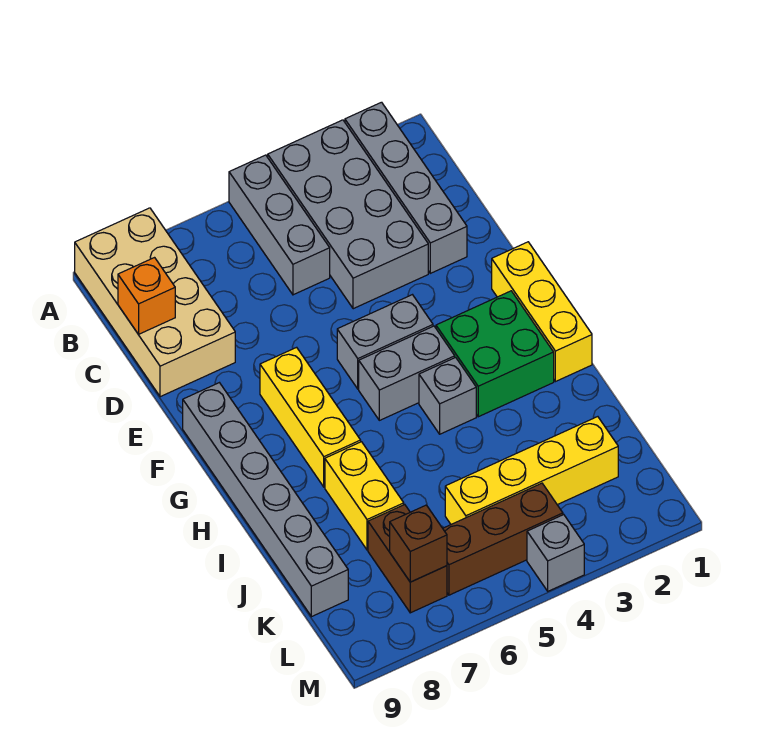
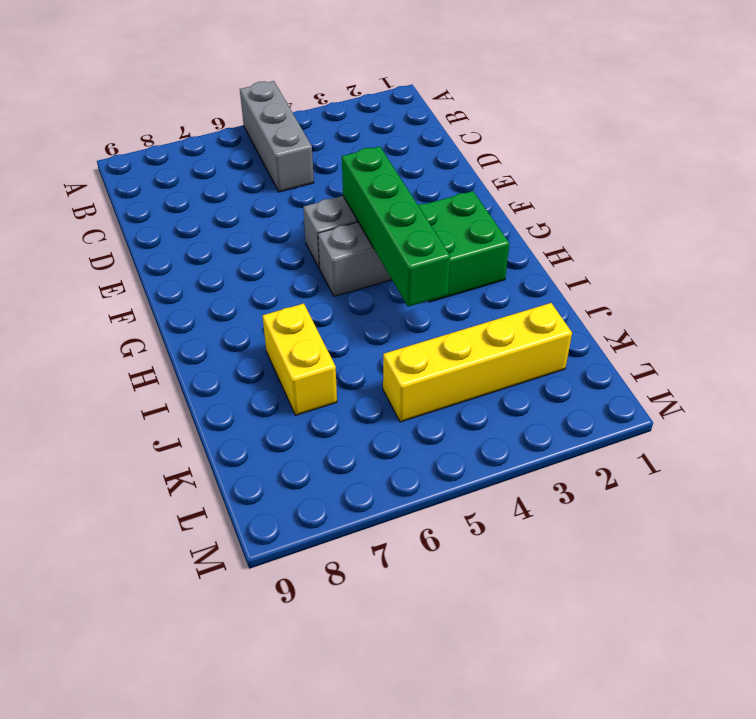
green 1x4 brick [342,146,450,307] -> none
none -> grey 1x4 brick [345,102,467,273]
none -> grey 2x4 brick [268,120,428,309]
none -> tan 2x4 brick [75,208,235,397]

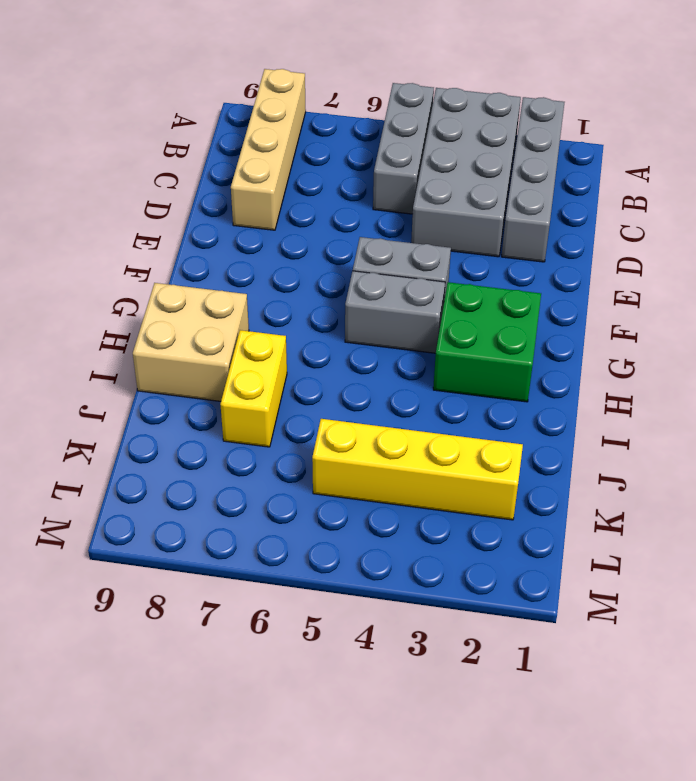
tan 1x4 brick [231,69,306,230] -> tan 2x4 brick [75,208,235,397]
tan 2x2 brick [133,283,249,401] -> grey 1x6 brick [183,383,348,617]
none -> yellow 1x3 brick [492,242,592,382]
none -> yellow 1x3 brick [260,347,361,487]
none -> grey 1x1 brick [419,357,476,434]

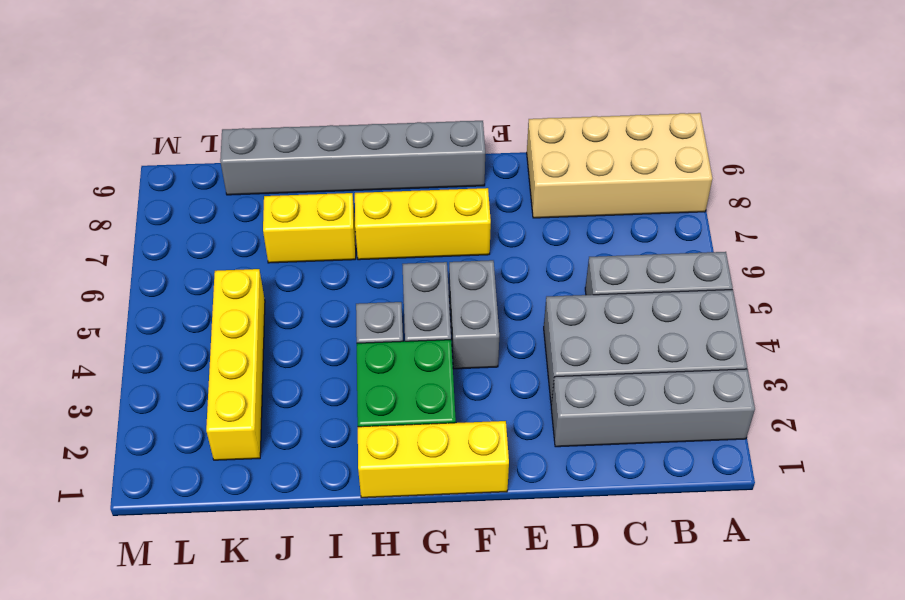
none -> brown 1x2 brick [368,505,447,613]
none -> brown 1x3 brick [443,483,563,595]
none -> grey 1x1 brick [527,515,584,591]

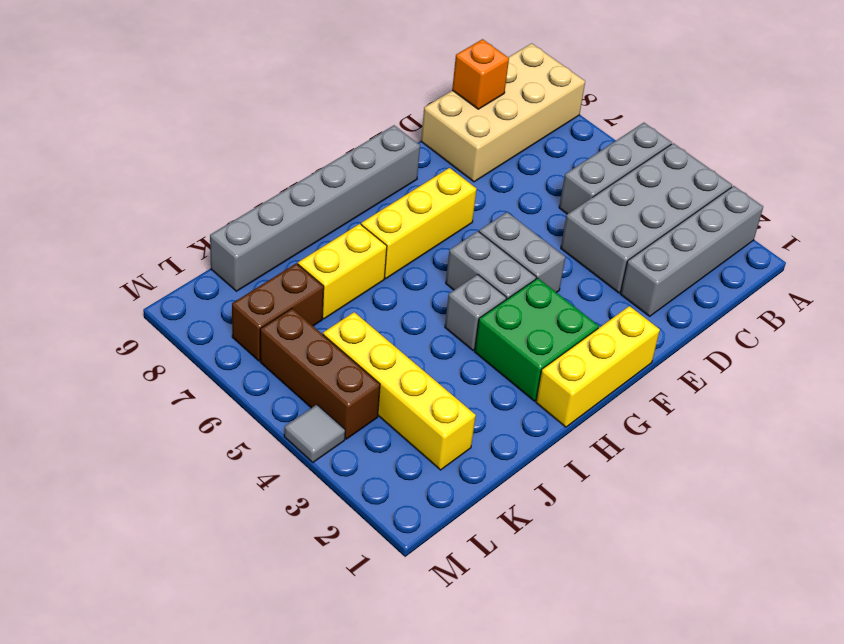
grey 1x1 tile [284,405,345,462] -> grey 1x1 brick [527,515,584,591]
none -> brown 1x1 brick [390,505,447,582]

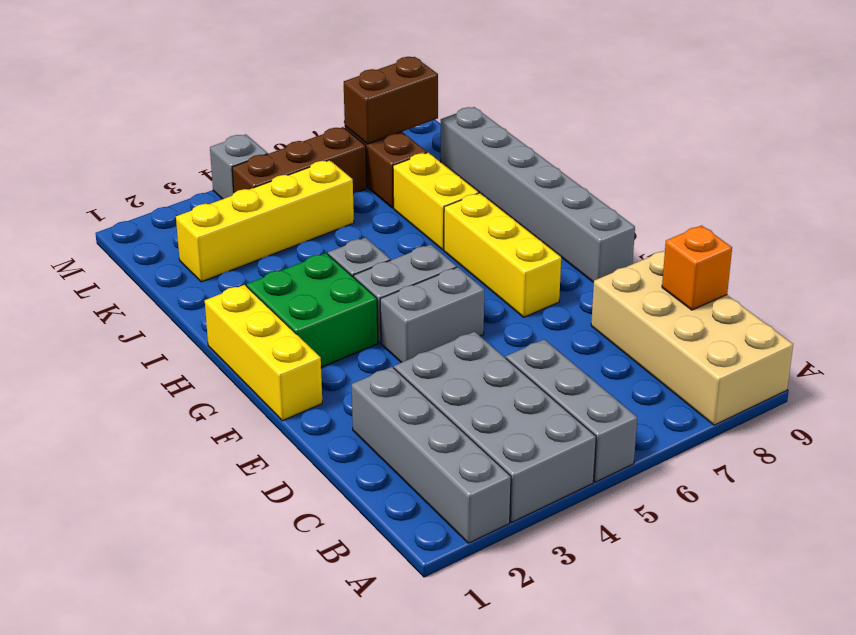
brown 1x2 brick [344,57,438,144] -> brown 1x1 brick [390,505,447,582]

